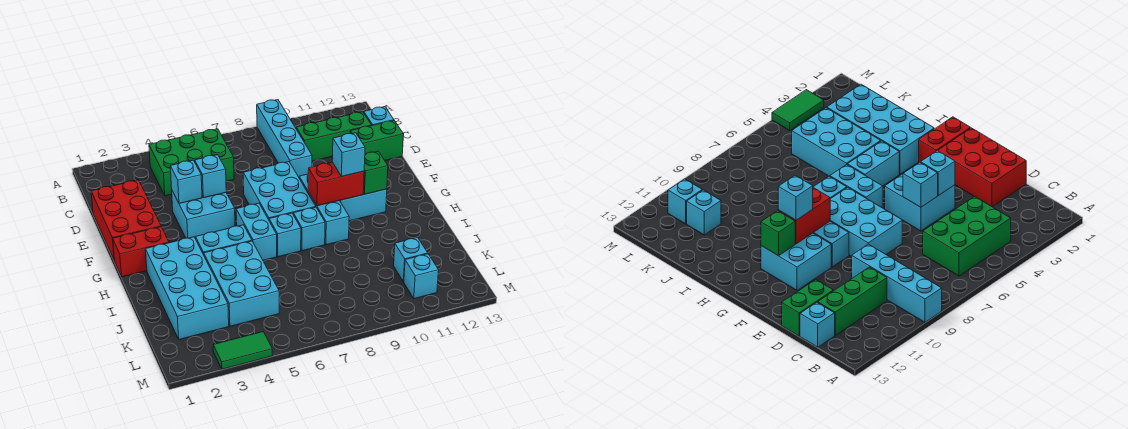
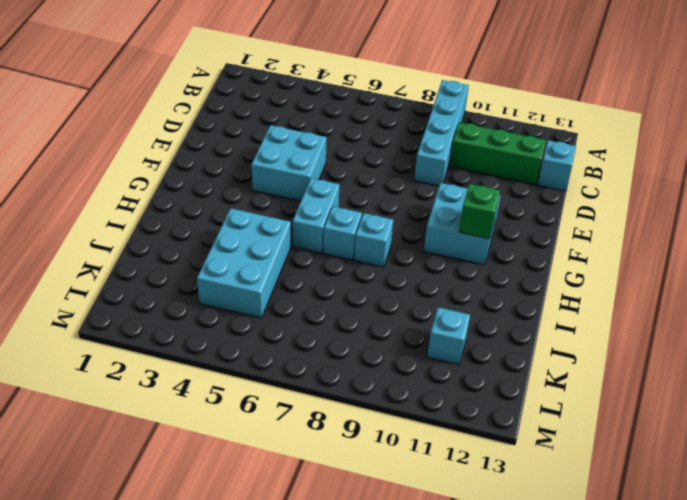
none -> green 2x3 brick [149,129,234,196]
none -> red 2x3 brick [91,180,161,259]
none -> green 1x2 brick [350,121,404,160]

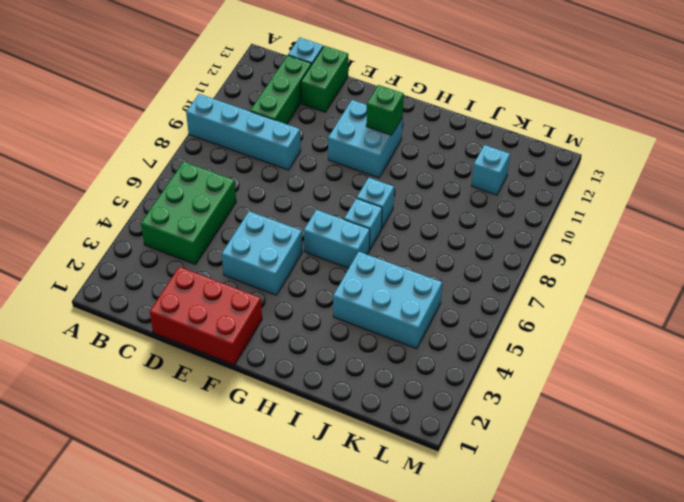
none -> cyan 2x3 brick [243,162,316,219]
none -> cyan 1x3 brick [299,174,349,245]
none -> red 1x2 brick [113,227,169,277]

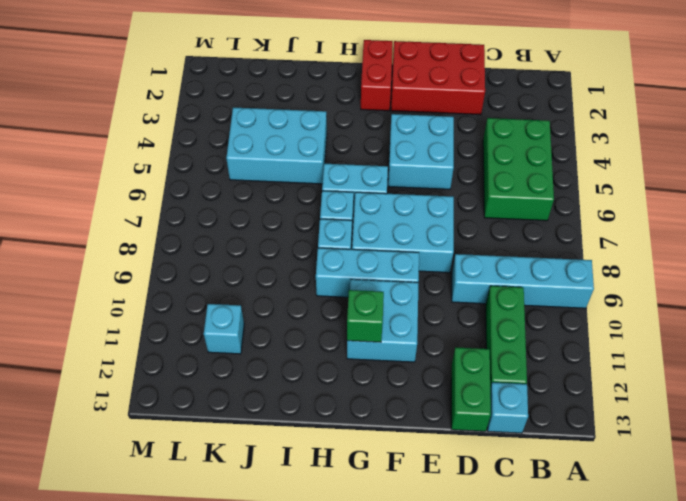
none -> cyan 2x4 brick [146,237,229,340]
none -> cyan 1x2 brick [196,225,252,255]
none -> cyan 1x1 brick [404,254,439,299]

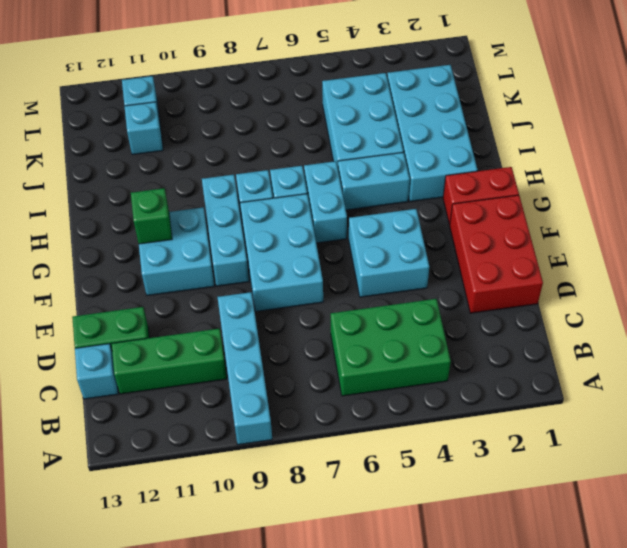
none -> green 1x2 tile [213,332,272,369]
none -> cyan 1x1 brick [170,160,202,203]
none -> cyan 1x1 brick [195,155,226,198]

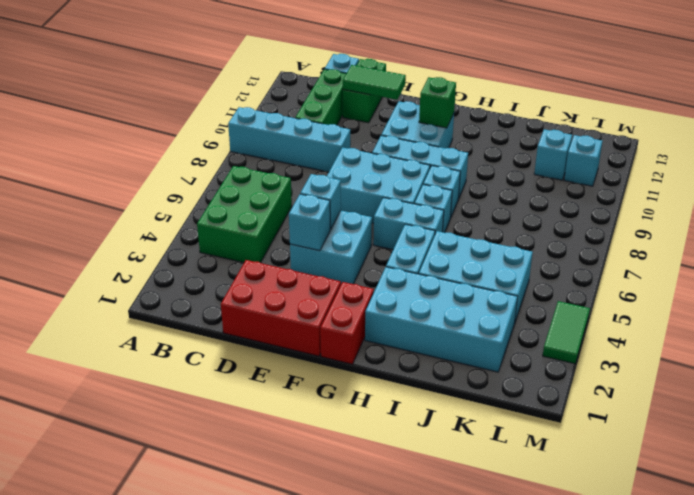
green 1x2 tile [343,65,406,100] -> none
none -> red 1x2 brick [308,162,364,206]
none -> cyan 1x1 brick [332,133,365,177]

